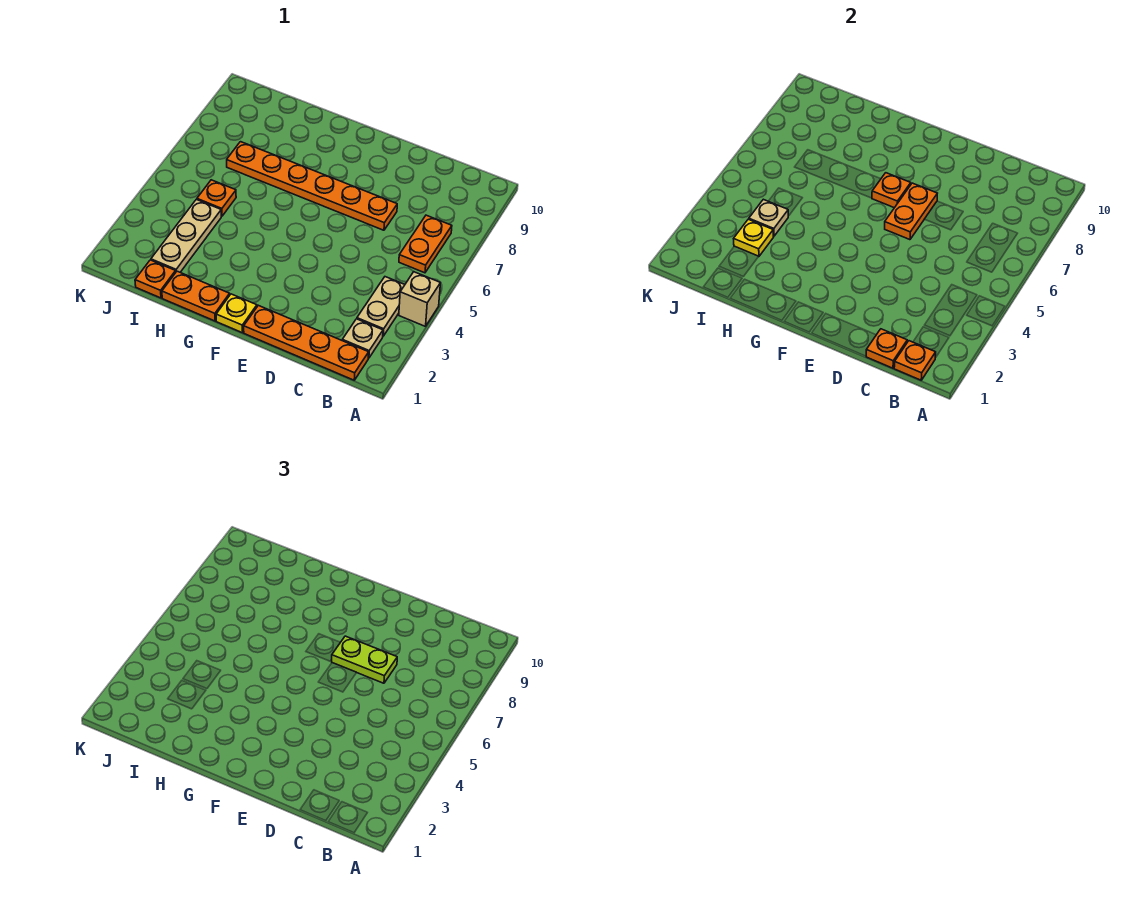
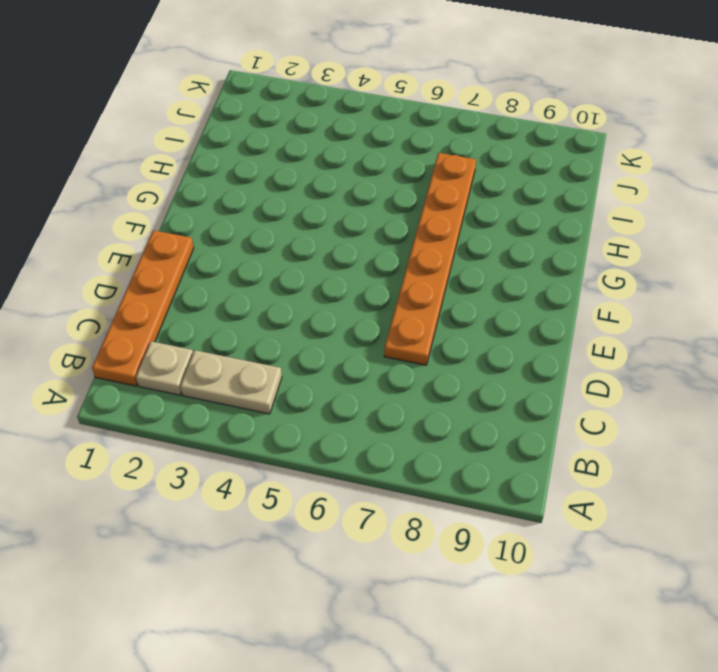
none -> tan 1x1 brick [399,272,440,326]
none -> orange 1x2 plate [399,215,452,273]
none -> yellow 1x1 plate [216,294,257,333]

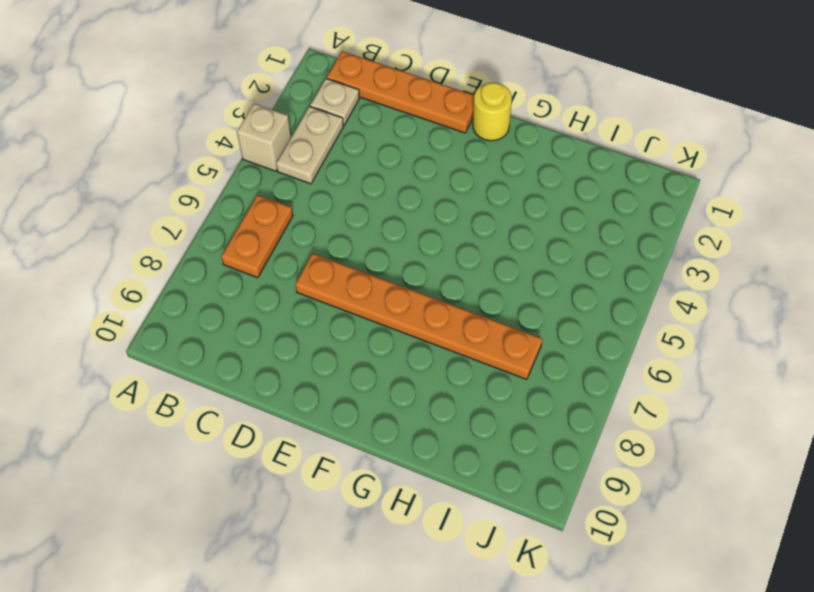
yellow 1x1 round brick [473,83,512,141] -> yellow 1x1 plate [216,294,257,333]
none -> orange 1x2 plate [162,271,230,321]
none -> orange 1x1 plate [135,260,176,298]
none -> tan 1x3 plate [151,199,221,272]

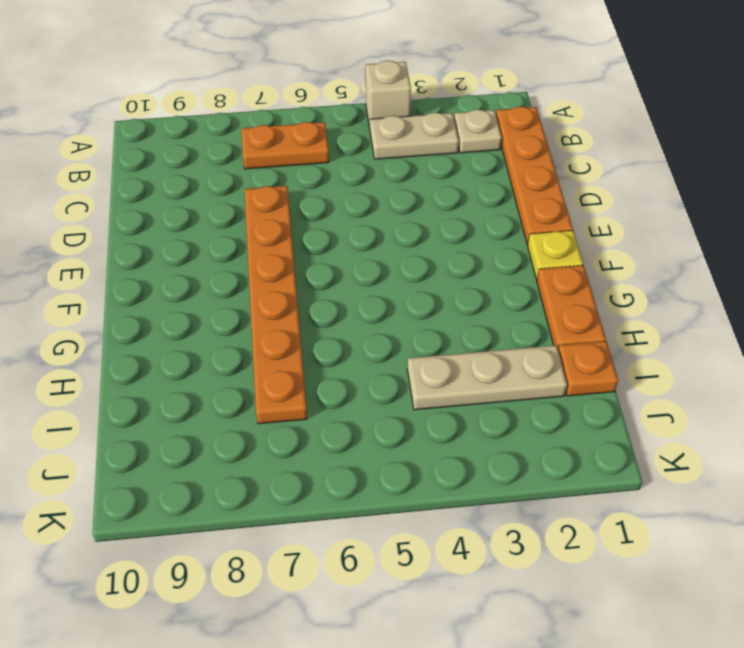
none -> orange 1x1 plate [197,180,236,216]
none -> orange 1x1 plate [894,341,936,380]
none -> orange 1x1 plate [866,329,907,368]

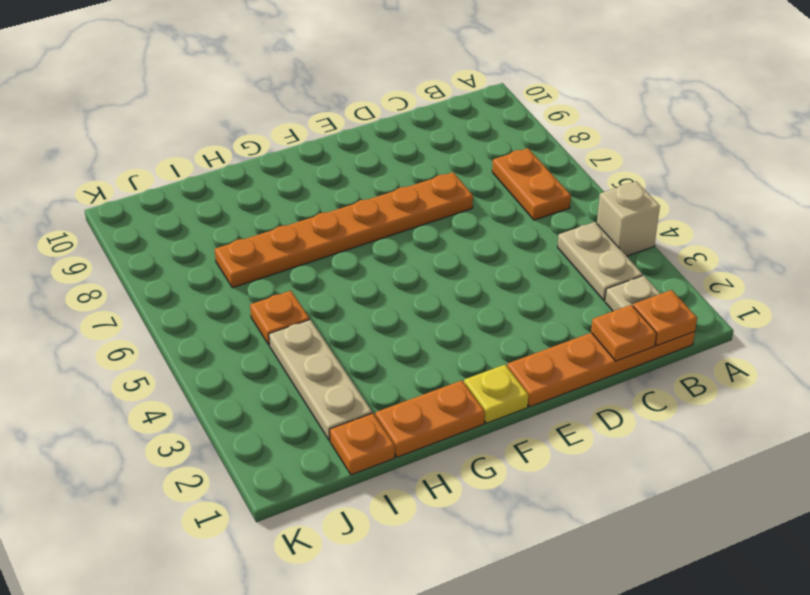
none -> orange 1x2 plate [885,183,937,240]
none -> orange 1x1 plate [872,173,911,208]
none -> yellow 1x1 plate [734,219,774,256]

